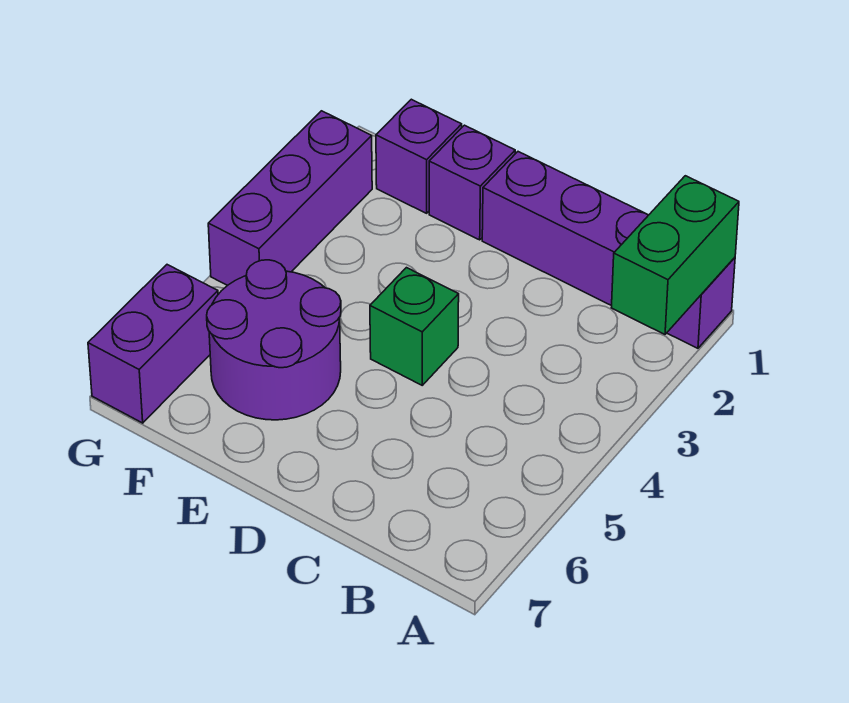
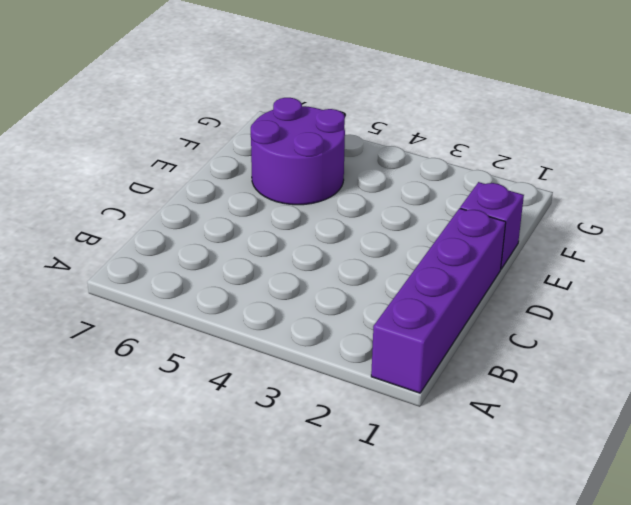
none -> green 1x1 brick [370,268,459,385]
none -> purple 1x1 brick [376,99,462,213]

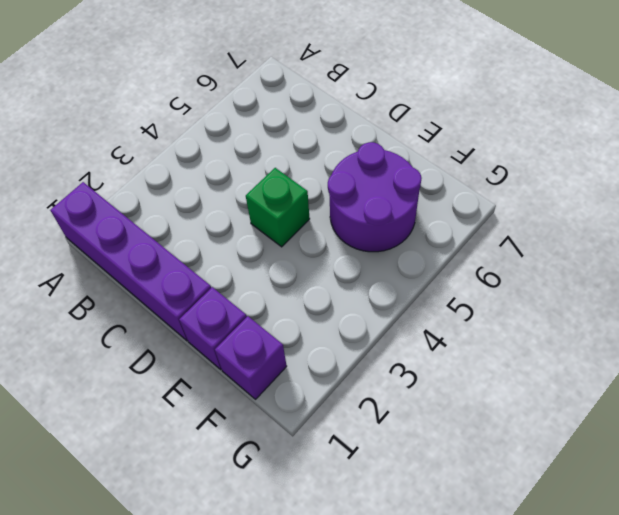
none -> purple 1x3 brick [208,111,372,285]
none -> purple 1x2 brick [88,265,218,423]

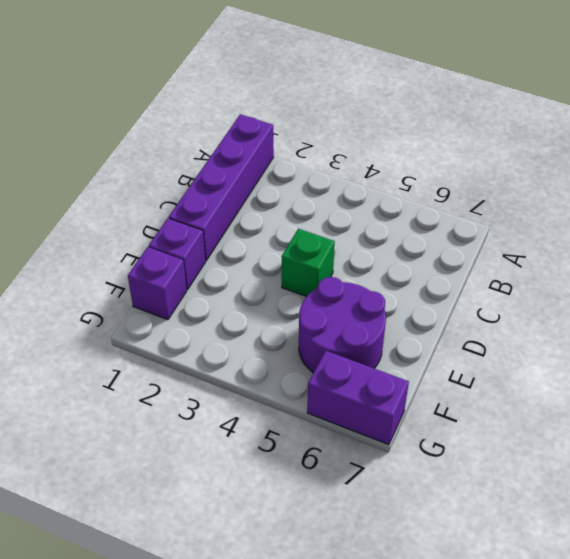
none -> purple 1x3 brick [208,111,372,285]
none -> green 1x2 brick [611,176,739,334]

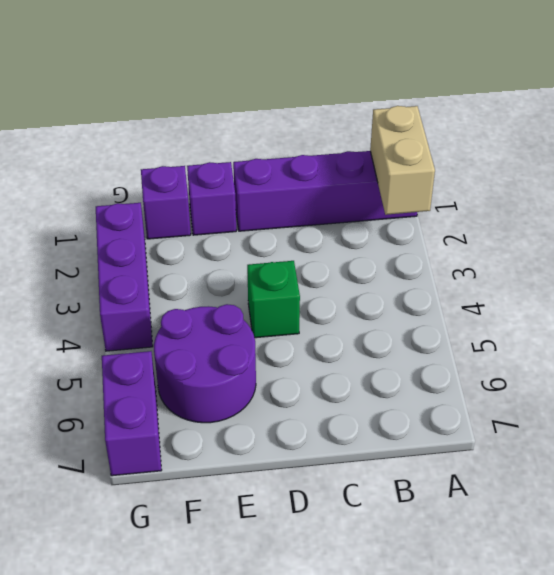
tan 1x2 brick [370,106,435,215] -> green 1x2 brick [611,176,739,334]

